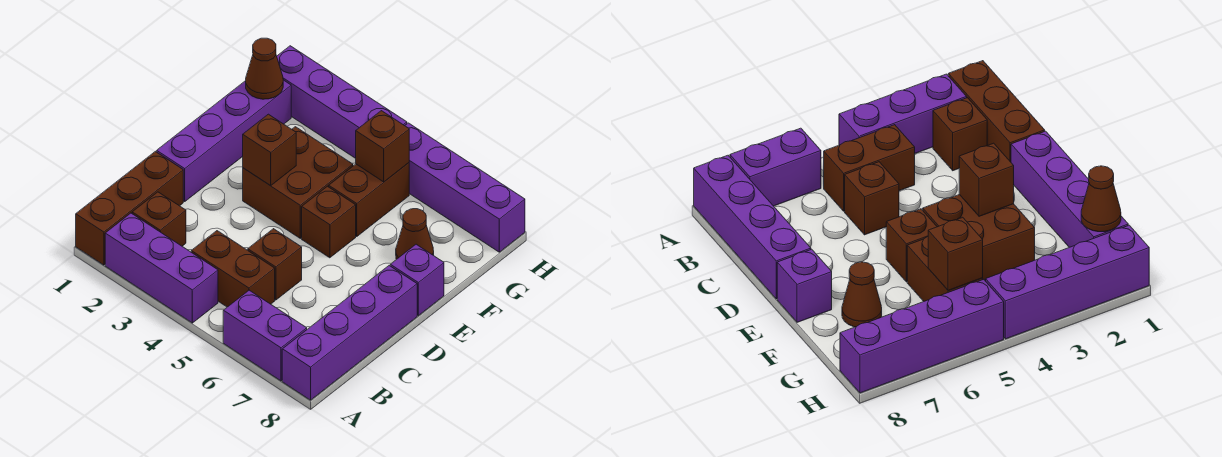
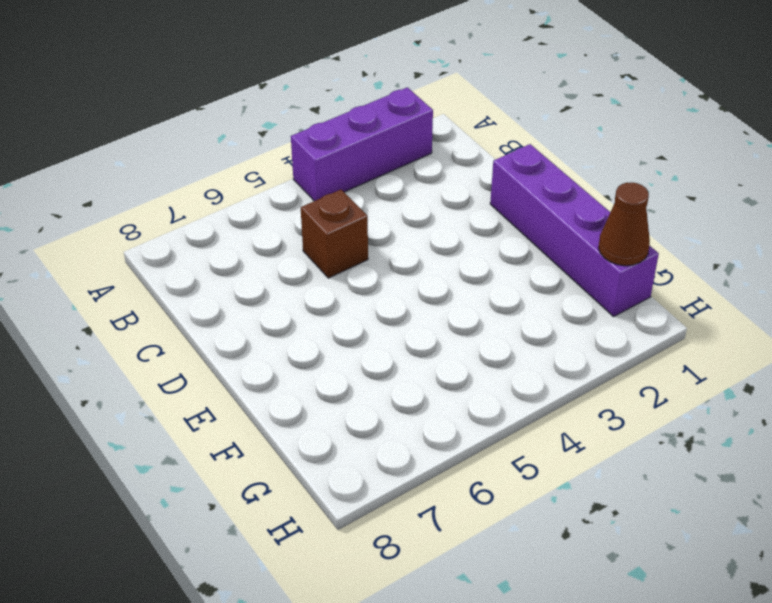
none -> brown 1x3 brick [76,151,183,265]
none -> purple 1x2 brick [223,290,307,381]
none -> purple 1x4 brick [282,266,417,400]

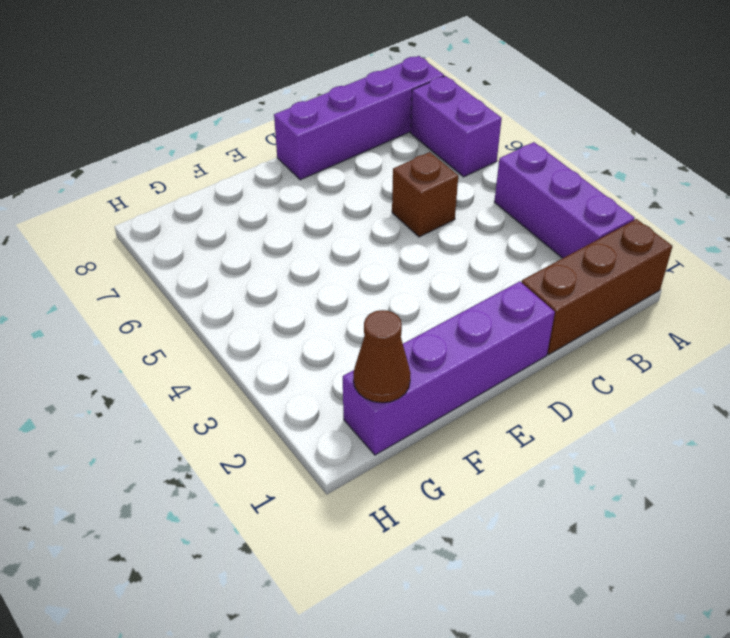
none -> brown 1x1 brick [132,192,186,246]
none -> brown 1x2 brick [191,231,275,307]
none -> brown 2x2 brick [243,127,353,238]

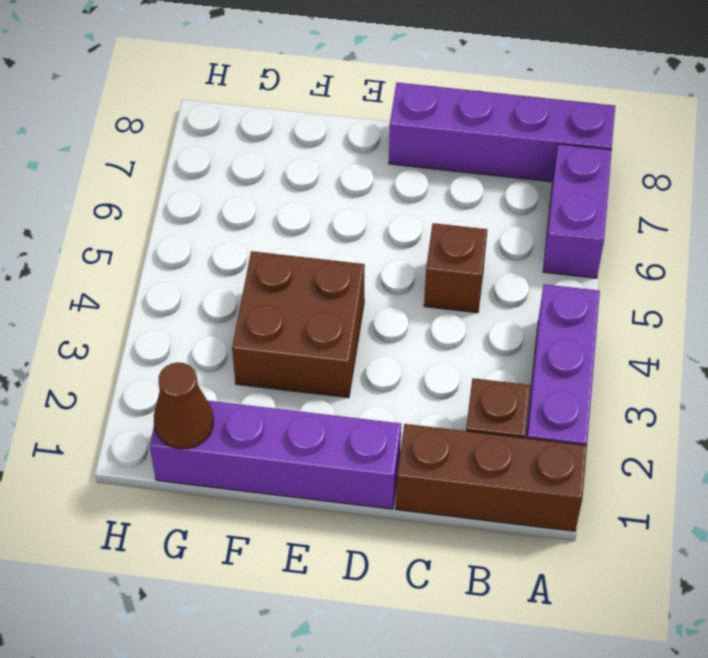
none -> brown 1x2 brick [191,231,275,307]
none -> brown 1x1 brick [302,186,356,258]
none -> purple 1x1 brick [390,244,444,316]

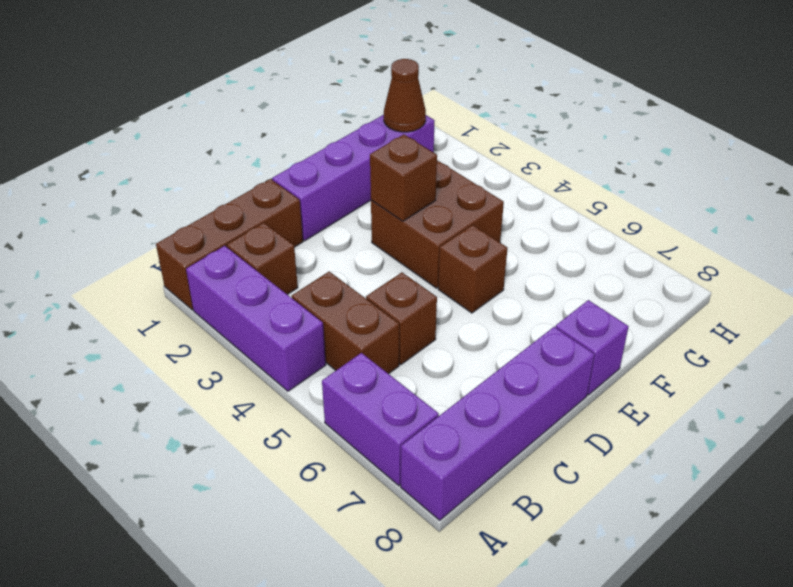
none -> brown 1x2 brick [329,163,409,236]
none -> brown 1x1 cone [396,209,434,259]
none -> purple 1x4 brick [277,46,407,158]

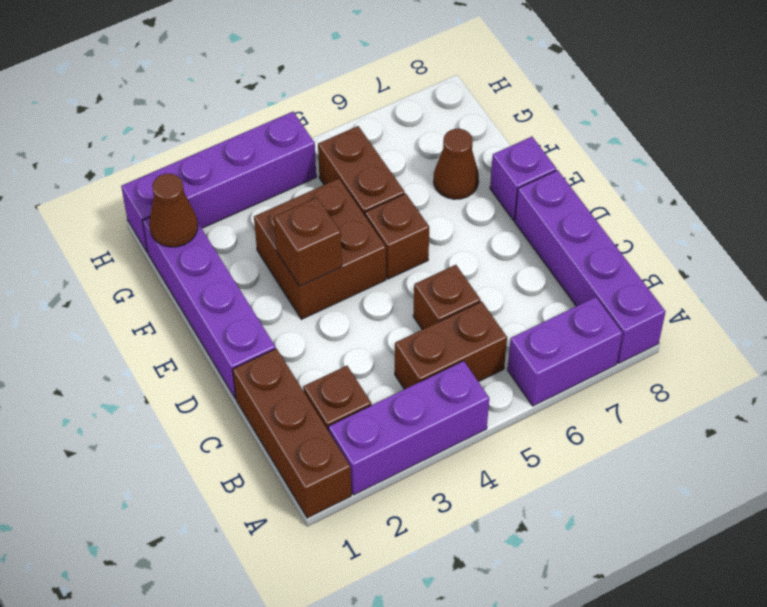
none -> purple 1x4 brick [405,123,525,252]
none -> brown 1x1 brick [356,111,409,182]

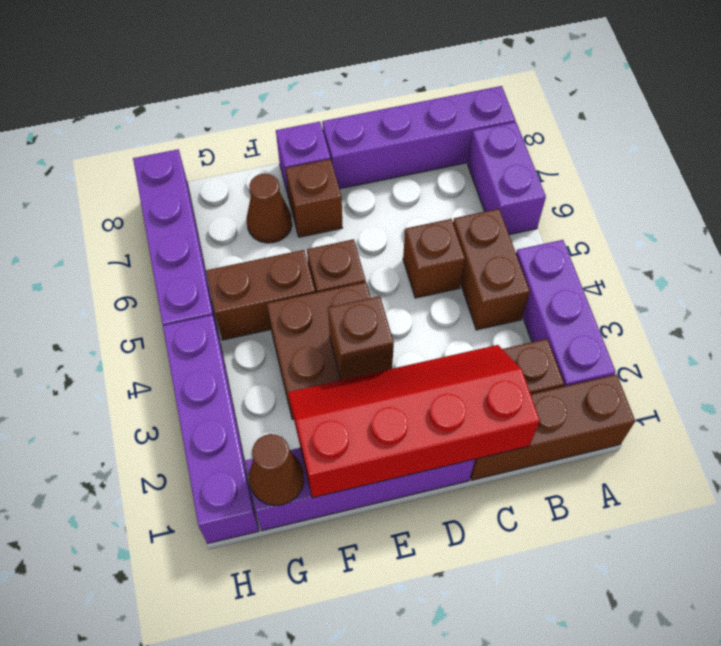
red 2x4 slope [288,345,540,498] -> none
brown 1x1 brick [286,159,342,237] -> brown 1x1 brick moved to [356,111,409,182]

